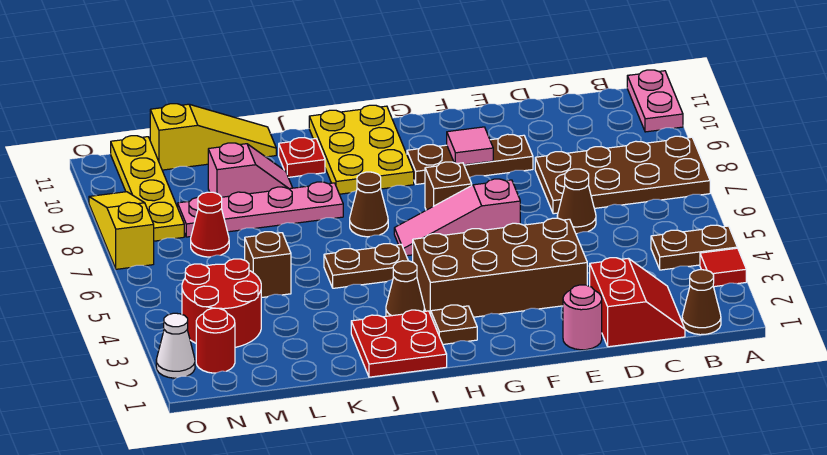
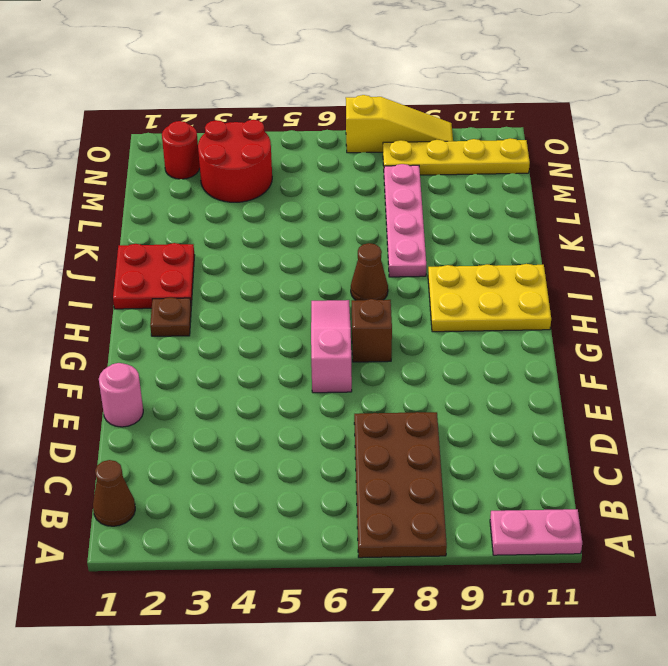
none -> red 1x1 tile [700,248,746,287]
none -> brown 1x2 plate [651,225,737,270]
none -> red 2x2 slope [590,258,685,347]
none -> brown 1x1 cone [557,169,596,234]

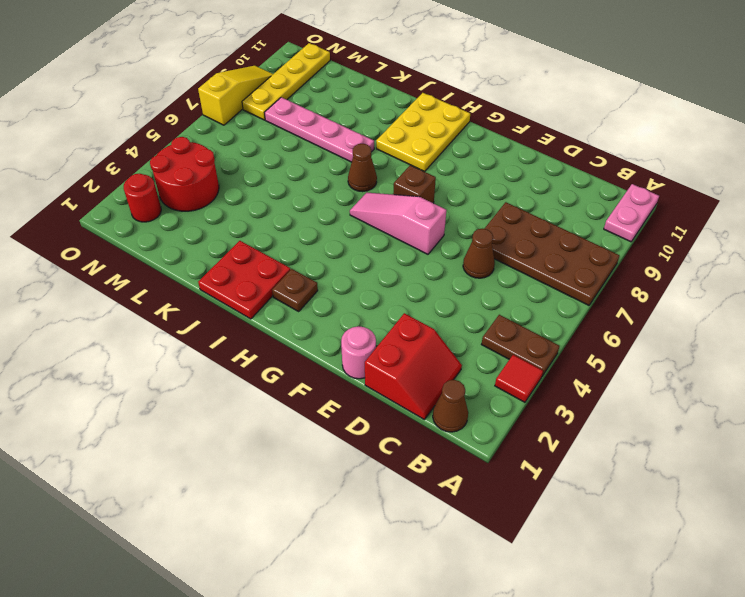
none -> brown 2x4 brick [413,218,587,317]
none -> brown 1x3 plate [407,134,533,184]
none -> brown 1x1 cone [386,261,425,316]
none -> brown 1x2 plate [324,244,408,288]

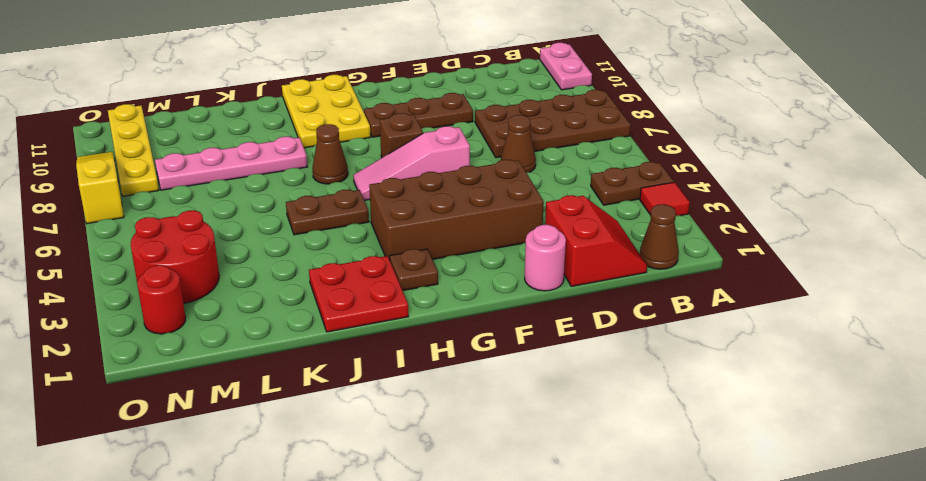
none -> brown 1x1 cone [386,261,425,316]
none -> red 1x1 plate [279,138,325,177]
none -> pink 1x2 slope [208,143,292,197]
none -> yellow 1x3 slope [150,104,276,170]

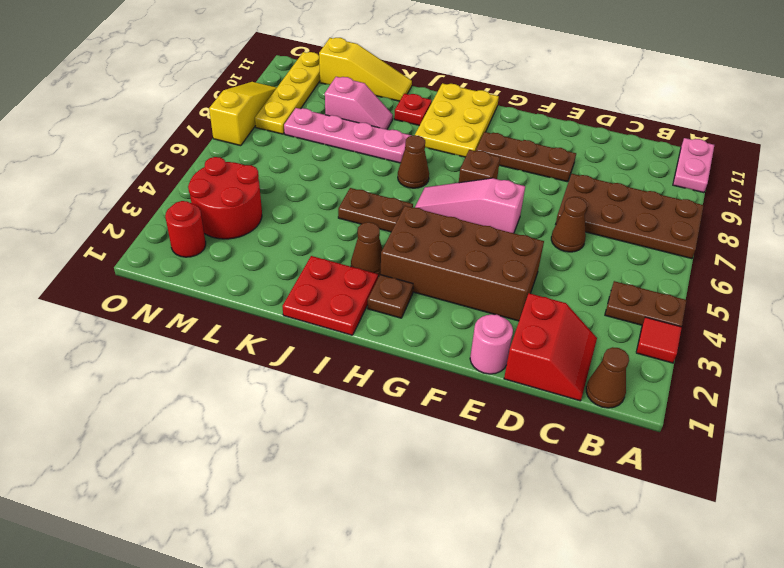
none -> brown 1x1 brick [245,232,291,298]
none -> red 1x1 cone [191,192,229,257]
none -> white 1x1 cone [156,313,195,378]
none -> pink 1x1 tile [447,127,493,165]

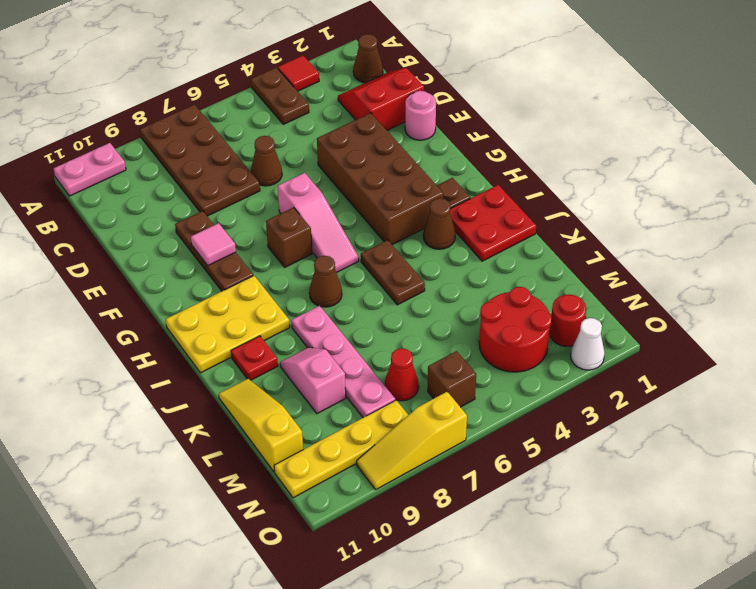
brown 1x1 brick [428,351,476,407] -> brown 1x1 brick moved to [245,232,291,298]

